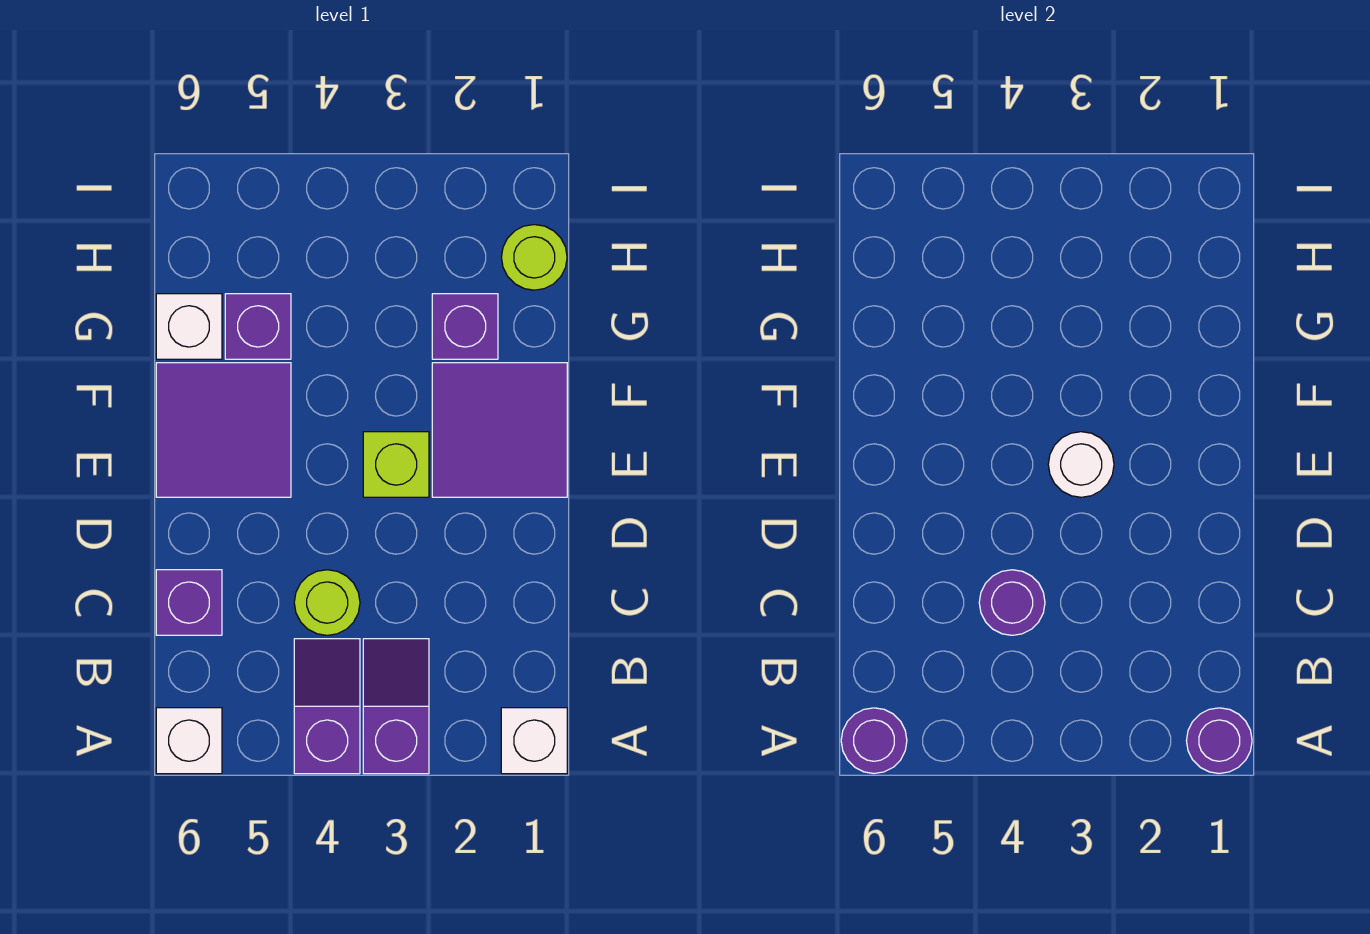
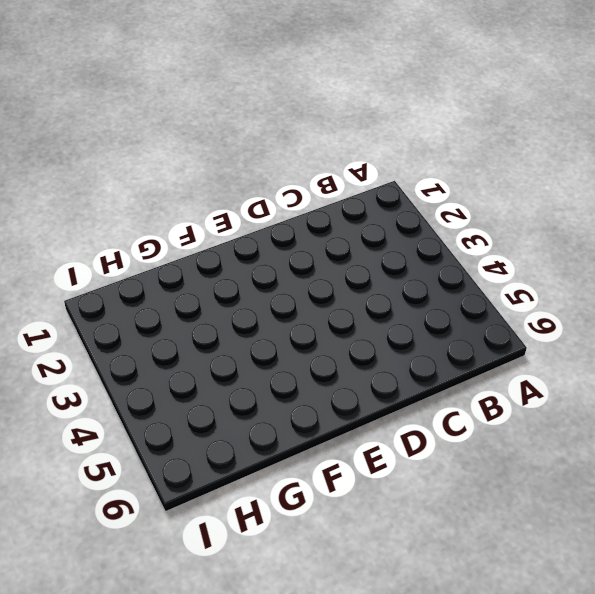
none -> white 1x1 brick [501,708,567,774]
none -> purple 1x2 slope [363,639,429,774]
none -> purple 1x2 slope [294,639,360,774]

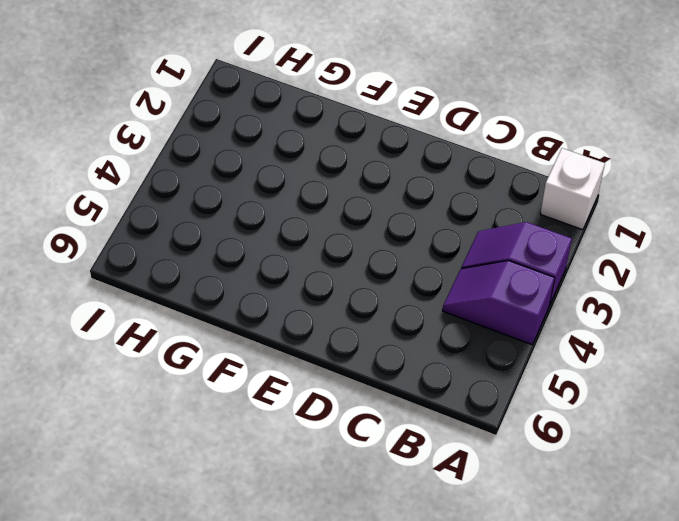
none -> white 1x1 brick [156,708,222,774]
none -> lime 1x1 round brick [294,570,360,635]
none -> purple 1x1 brick [156,570,222,635]

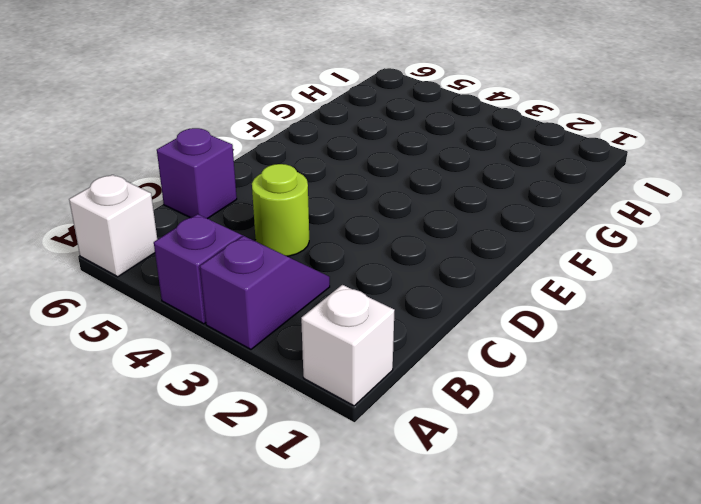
none -> purple 2x2 tile [432,363,567,497]
none -> lime 1x1 brick [363,432,429,497]
none -> purple 2x2 tile [156,363,291,497]

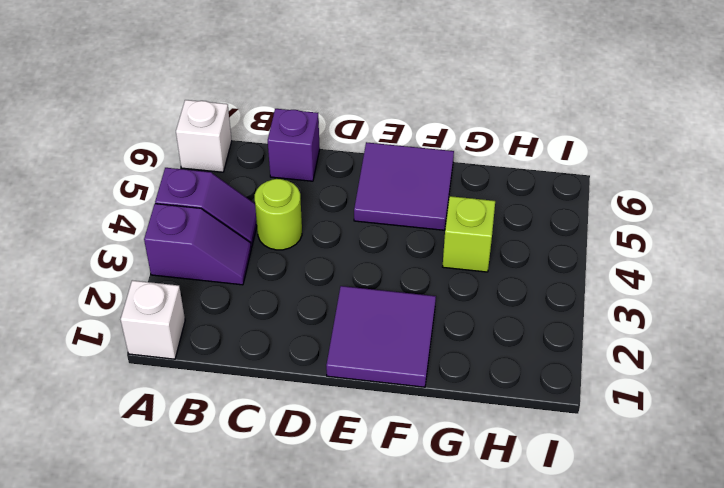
lime 1x1 brick [443,196,495,272] -> lime 1x1 brick moved to [363,432,429,497]
none -> purple 1x1 brick [432,294,498,359]
none -> purple 1x1 brick [225,294,291,359]
none -> white 1x1 brick [156,294,222,359]

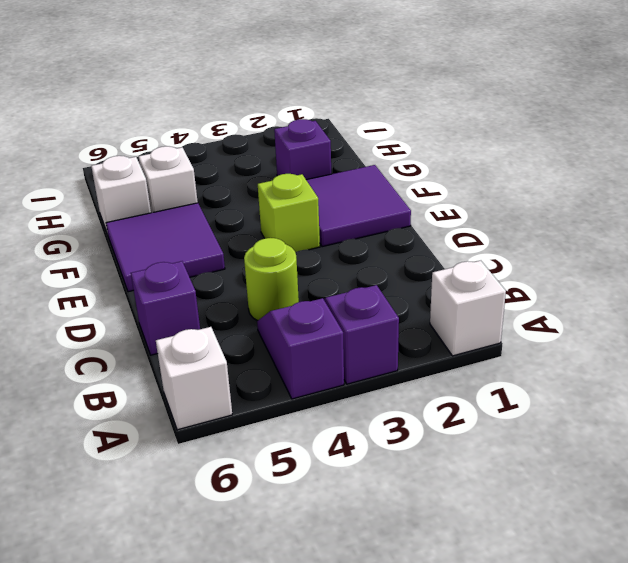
white 1x1 brick [138,146,198,213] -> purple 1x1 brick [225,294,291,359]
none -> lime 1x1 round brick [501,225,567,290]
none -> purple 1x1 round brick [1186,708,1252,774]
none -> purple 1x1 round brick [841,708,907,773]

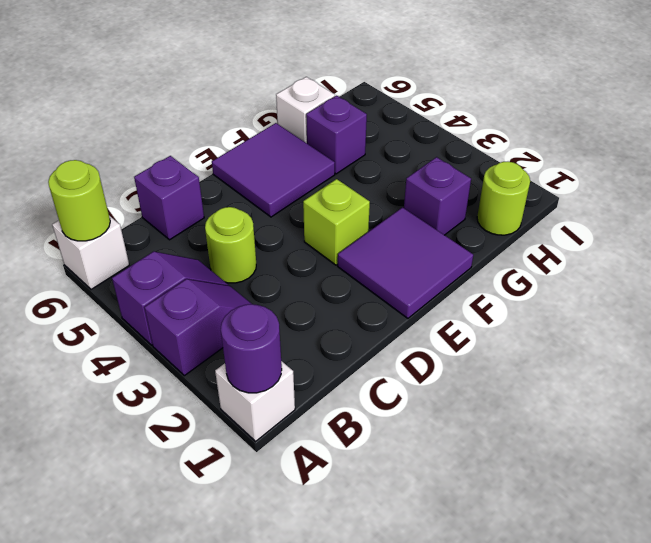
lime 1x1 round brick [48,160,110,241] -> purple 1x1 round brick [841,708,907,773]
none -> purple 1x1 round brick [979,570,1045,635]
none -> white 1x1 round brick [1048,432,1114,497]

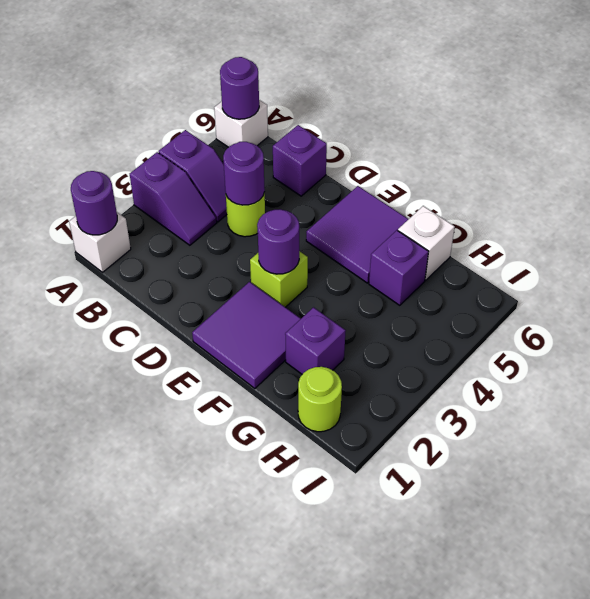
purple 1x1 round brick [257,210,299,274] -> white 1x1 round brick [1048,432,1114,497]

